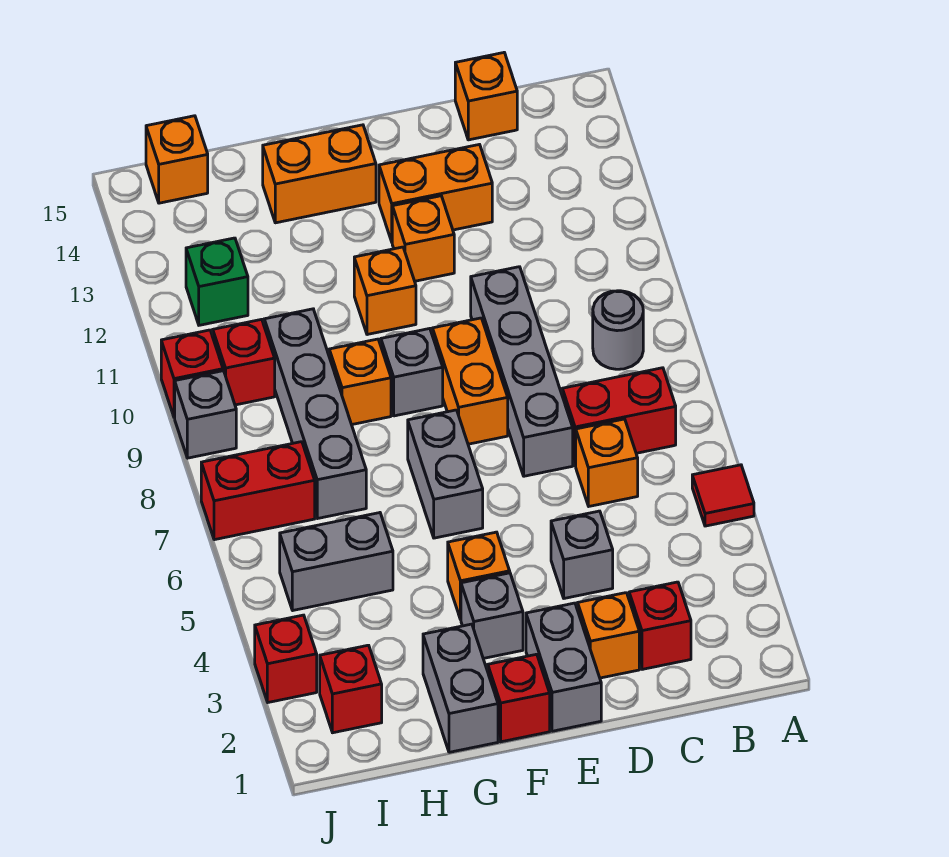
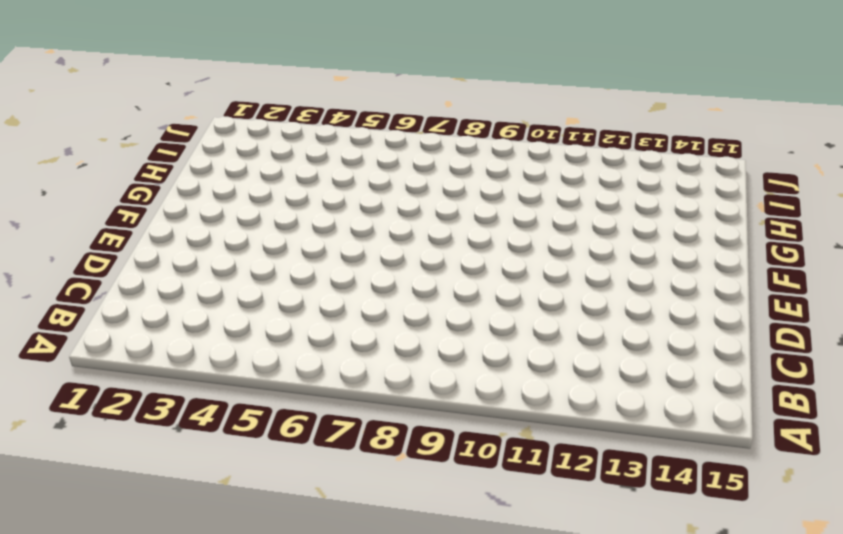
none -> red 1x1 tile [692,465,754,526]
none -> red 1x2 brick [562,368,676,466]
none -> grey 1x1 round brick [593,291,643,369]
none -> red 1x1 brick [629,582,691,669]

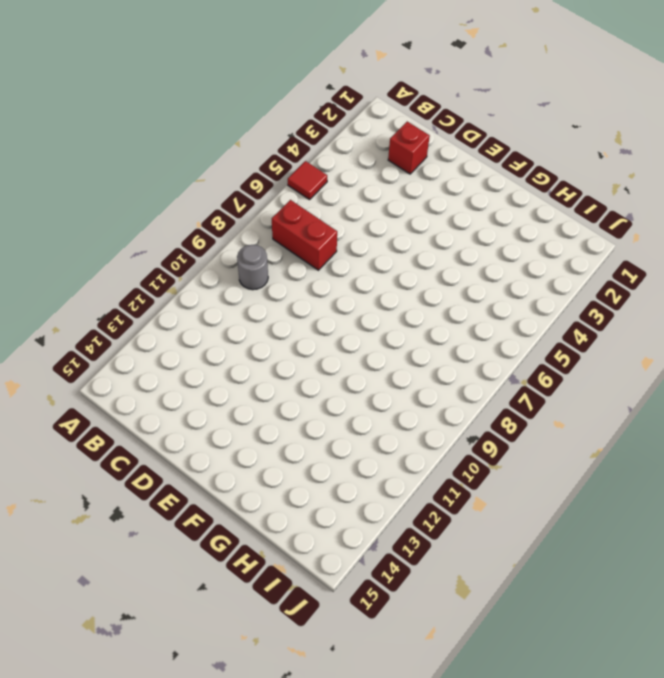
none -> orange 1x1 brick [576,419,638,506]
none -> orange 1x1 brick [455,53,517,140]
none -> orange 1x1 brick [578,593,639,678]
none -> grey 1x1 brick [551,511,613,598]

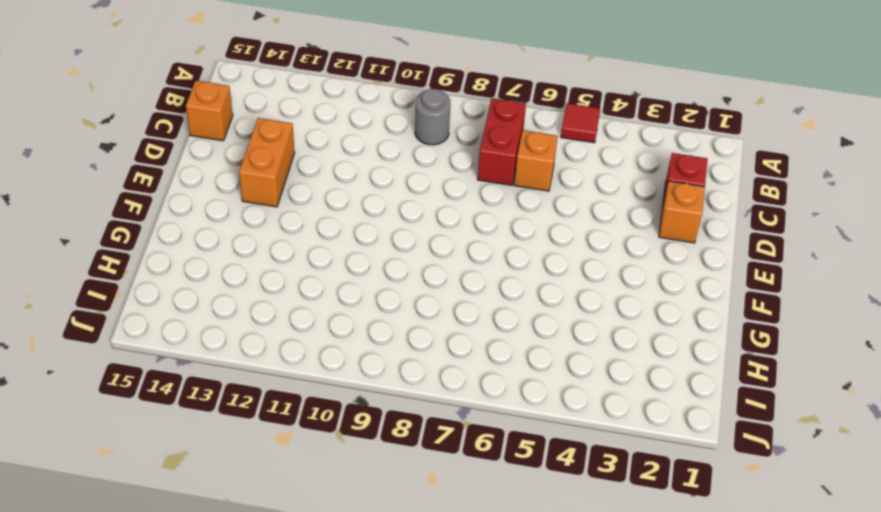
none -> grey 1x1 brick [551,511,613,598]
none -> grey 1x4 brick [471,267,573,476]
none -> grey 1x2 brick [526,603,601,731]
none -> orange 1x2 brick [432,318,508,444]

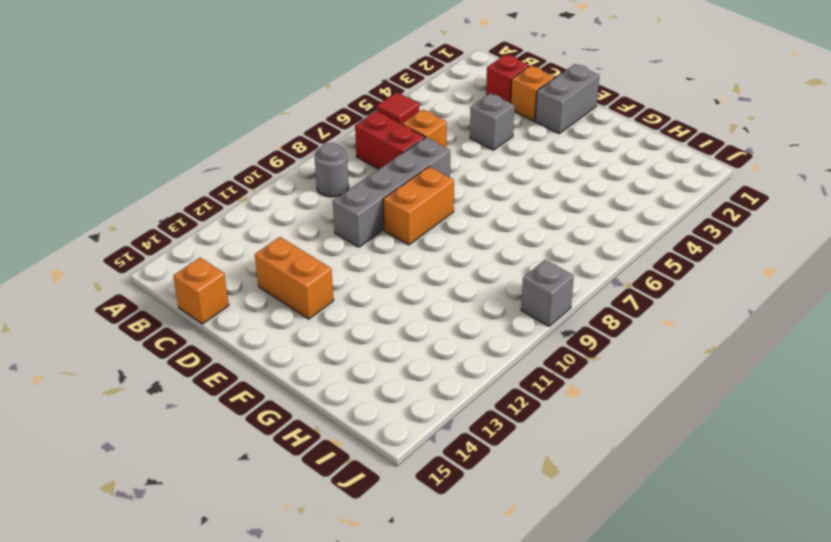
none -> orange 1x1 brick [392,196,454,281]
none -> red 1x1 brick [488,654,550,742]
none -> grey 1x1 brick [461,573,523,659]
none -> orange 1x1 brick [448,532,510,619]

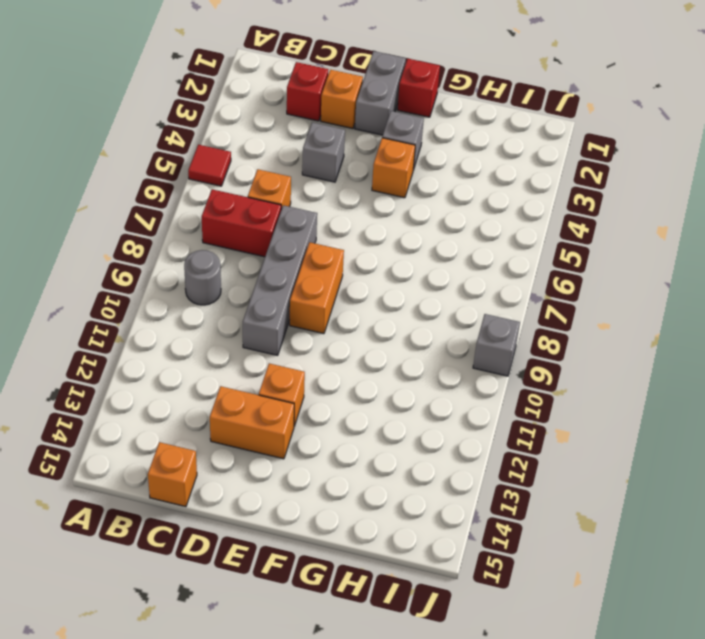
none -> grey 1x2 brick [408,410,483,538]
none -> grey 1x1 brick [381,329,443,416]
none -> orange 1x1 brick [354,247,416,335]
none -> orange 1x2 brick [263,125,376,223]

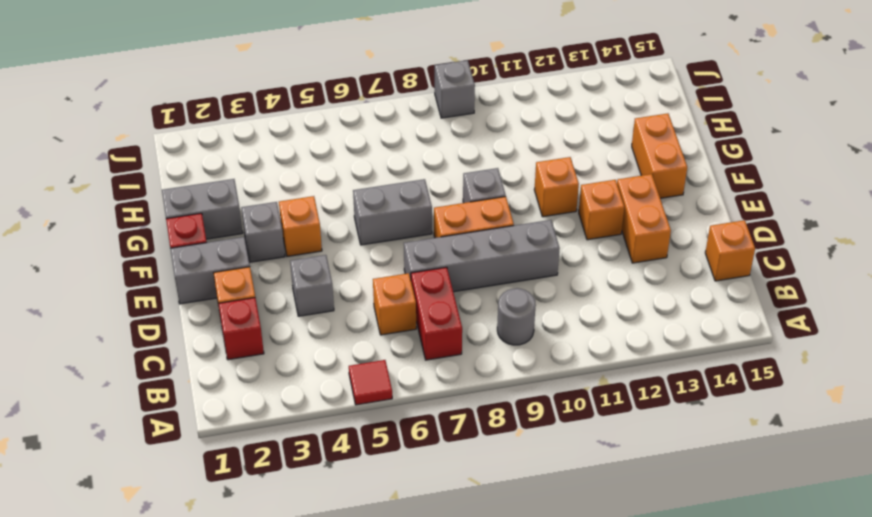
none -> orange 1x1 brick [329,339,391,425]
none -> grey 1x2 brick [280,513,393,610]
none -> grey 1x4 brick [264,309,366,519]
none -> red 1x1 brick [320,645,382,733]

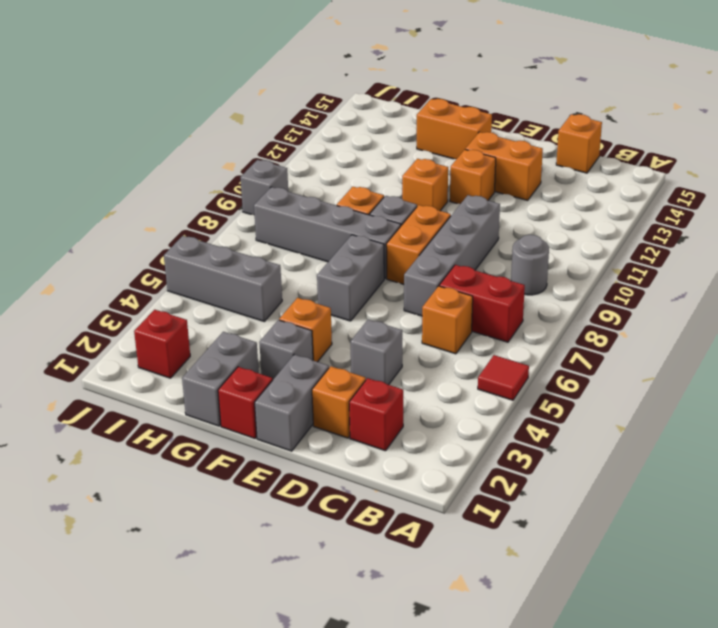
grey 1x4 brick [254,187,401,279] -> grey 1x4 brick turned to [264,309,366,519]
grey 1x3 brick [164,236,282,321] -> grey 1x2 brick [280,513,393,610]
none -> red 1x2 brick [201,442,315,540]
none -> red 1x1 brick [213,319,275,405]
none -> green 1x1 brick [186,238,248,325]
none -> orange 1x1 brick [146,116,208,203]

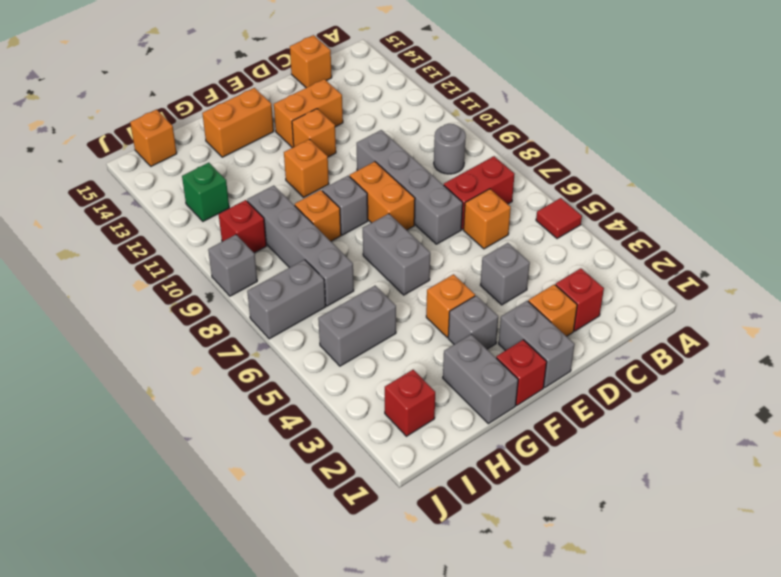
grey 1x2 brick [247,260,326,339] -> red 1x2 brick [201,442,315,540]
none -> red 1x1 brick [255,615,317,702]
none -> red 1x1 brick [161,330,223,417]

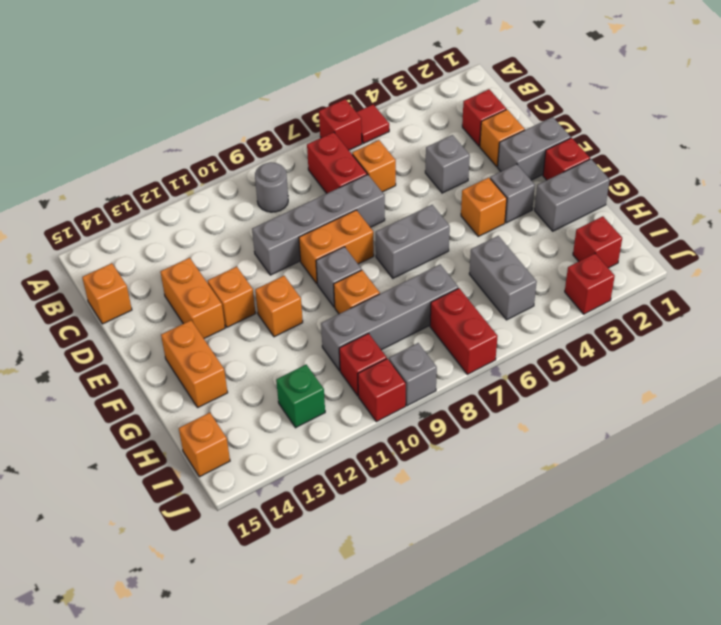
red 1x1 brick [319,99,362,150] -> none

